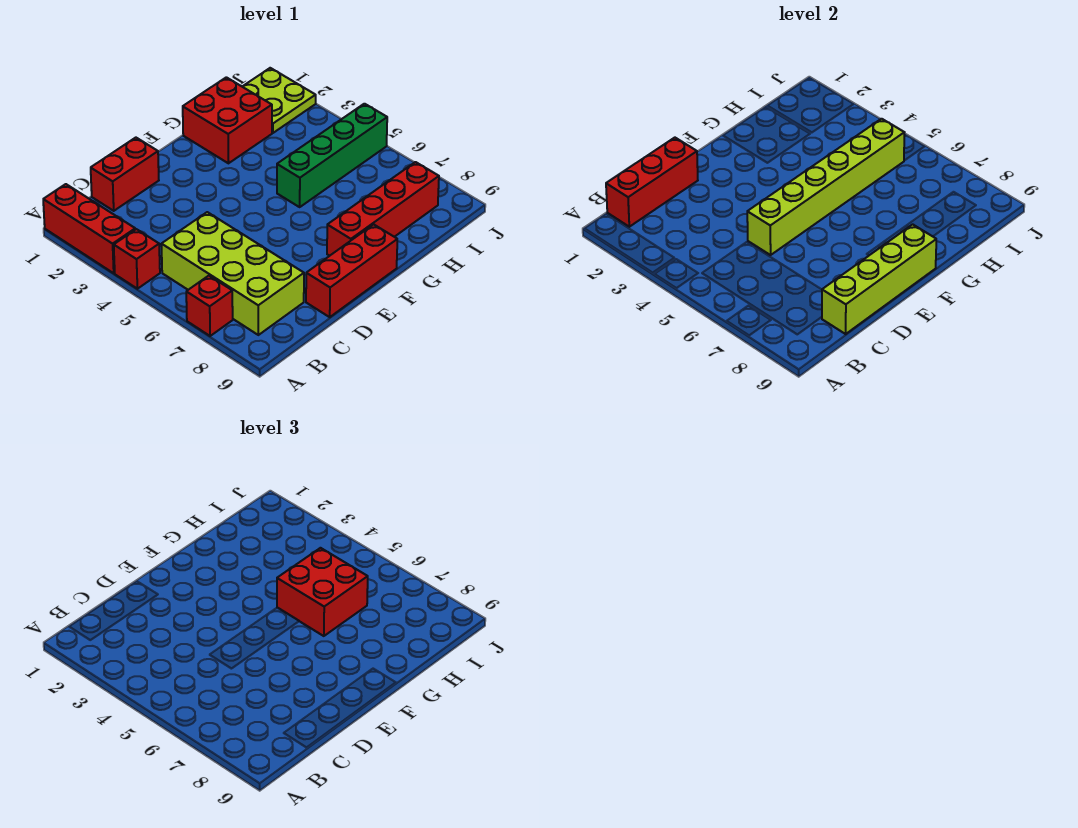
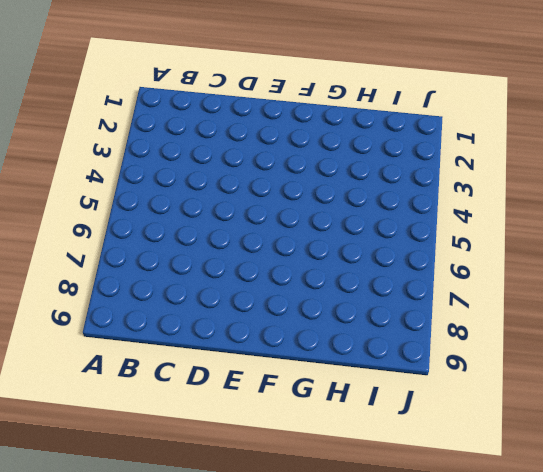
none -> red 1x3 brick [43,184,135,273]
none -> red 1x1 brick [114,229,160,289]
none -> red 1x1 brick [186,276,233,336]

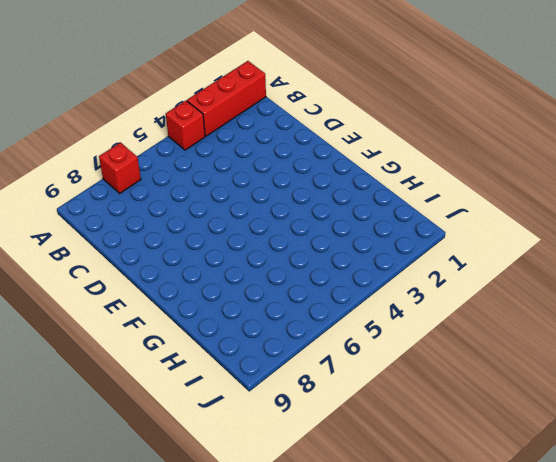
none -> lime 2x4 brick [162,212,304,335]
none -> red 1x2 brick [91,138,159,211]
none -> red 1x3 brick [306,224,397,317]

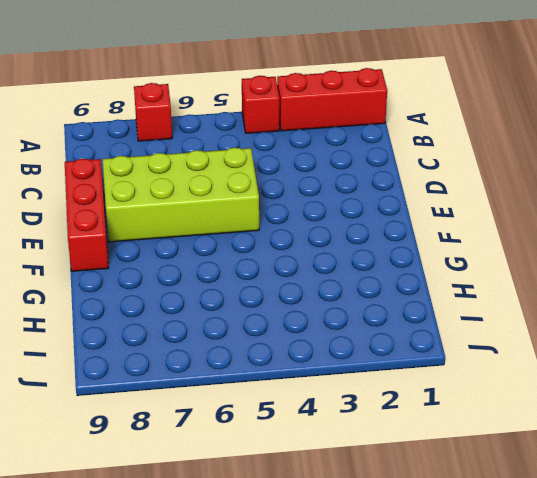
lime 2x4 brick [103,148,259,242] -> lime 2x4 brick moved to [162,212,304,335]
none -> red 1x2 brick [91,138,159,211]
none -> red 1x4 brick [327,162,439,256]
none -> red 2x2 brick [183,77,272,163]

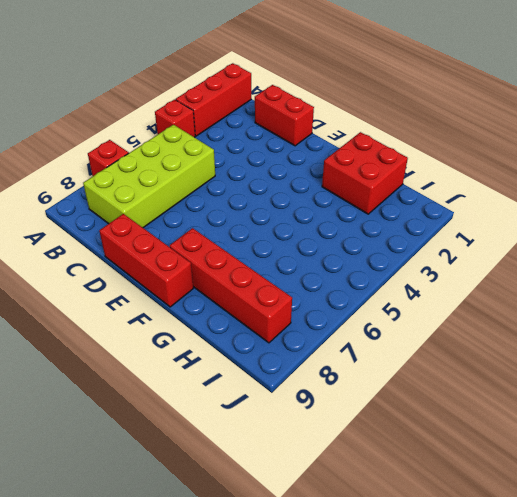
none -> green 1x4 brick [277,104,387,207]
none -> lime 2x2 plate [242,68,316,133]
none -> red 1x3 brick [606,138,698,227]

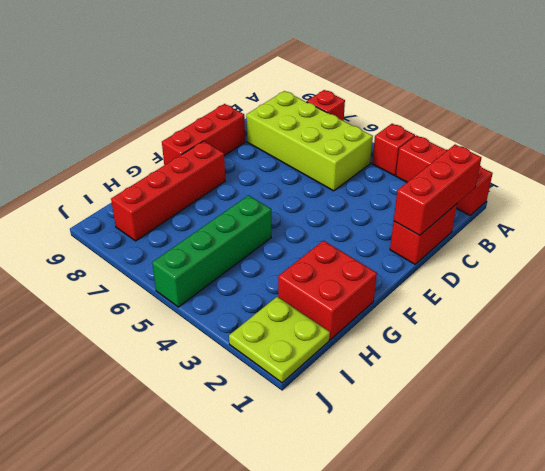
none -> lime 1x4 brick [822,224,936,334]
none -> lime 1x6 brick [747,119,904,255]
none -> red 2x2 brick [277,548,368,636]

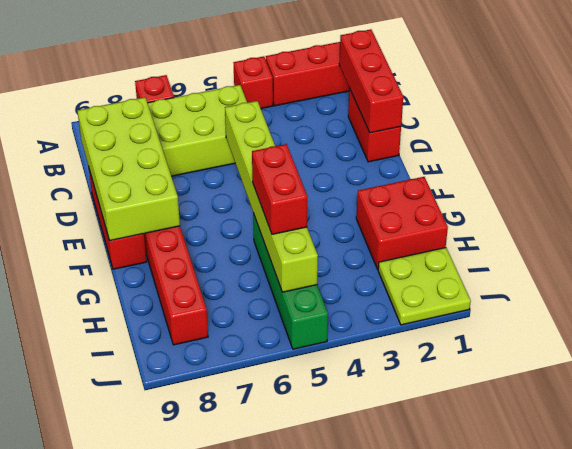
lime 2x4 brick [78,97,180,241] -> lime 1x4 brick [822,224,936,334]
red 1x2 brick [252,144,307,234] -> red 2x2 brick [277,548,368,636]

